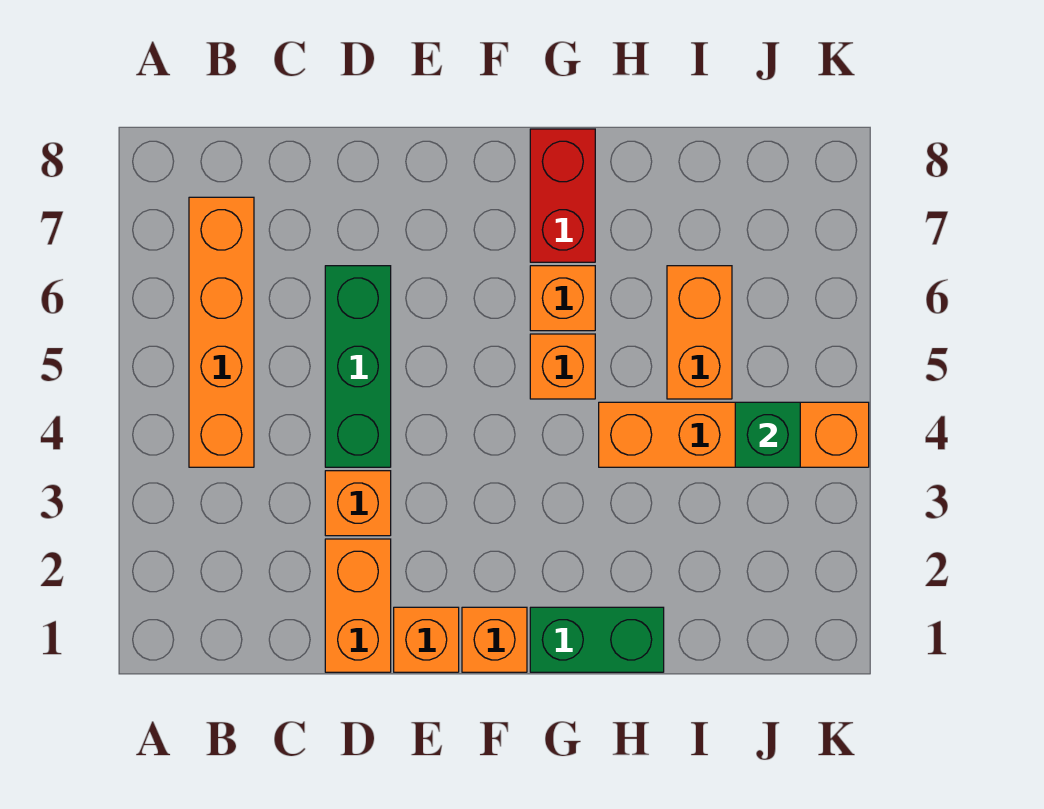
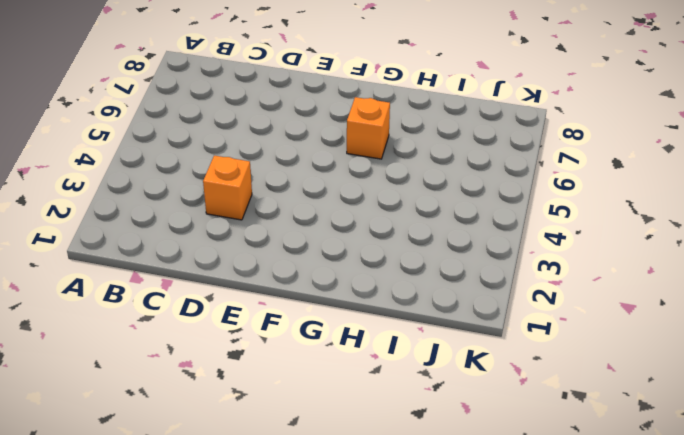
none -> orange 1x4 brick [189,197,254,467]
none -> orange 1x2 brick [325,539,391,672]
none -> green 1x3 brick [325,266,391,467]

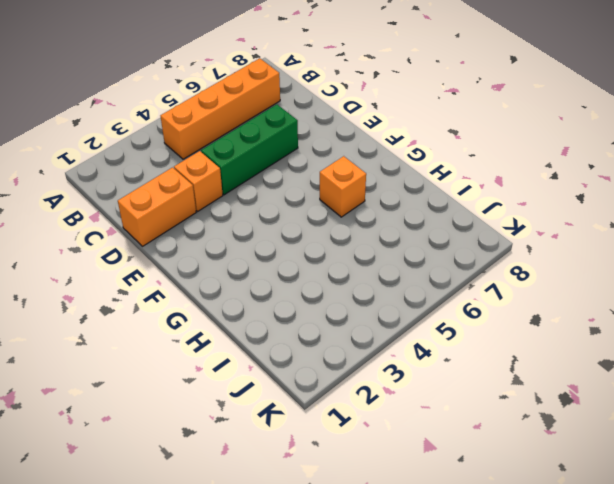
none -> orange 1x1 brick [394,607,459,672]
none -> orange 1x1 brick [462,607,527,672]
none -> green 1x2 brick [530,607,664,672]

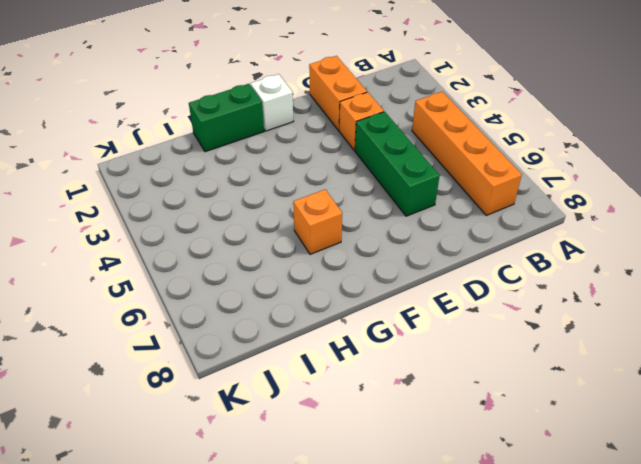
white 1x1 brick [251,74,294,131] -> orange 1x1 brick [462,607,527,672]
none -> orange 1x1 brick [394,607,459,672]
none -> orange 1x1 brick [530,334,595,399]
none -> red 1x2 brick [530,129,595,262]

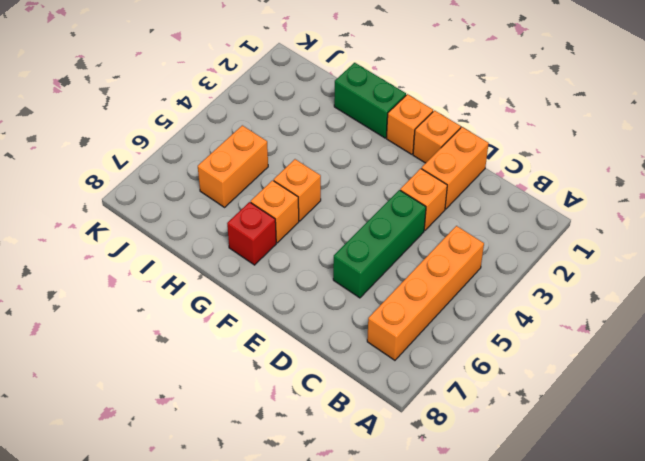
red 1x1 brick [227,202,276,265] -> red 1x2 brick [530,129,595,262]
none -> orange 1x4 brick [599,402,869,467]
none -> green 1x1 brick [735,402,800,467]

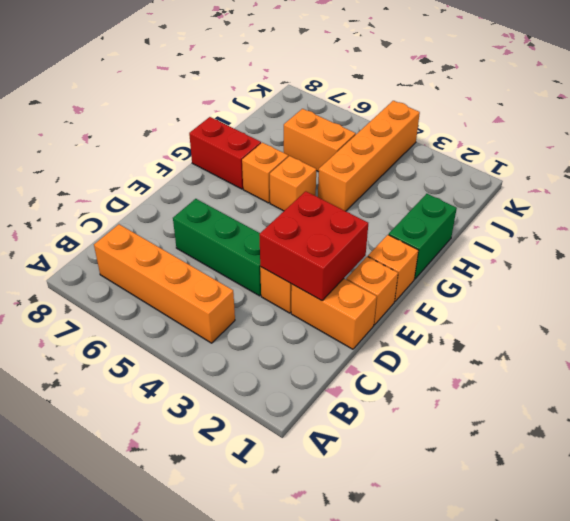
red 2x2 brick [259,191,368,301] -> none
none -> green 1x1 brick [735,402,800,467]

